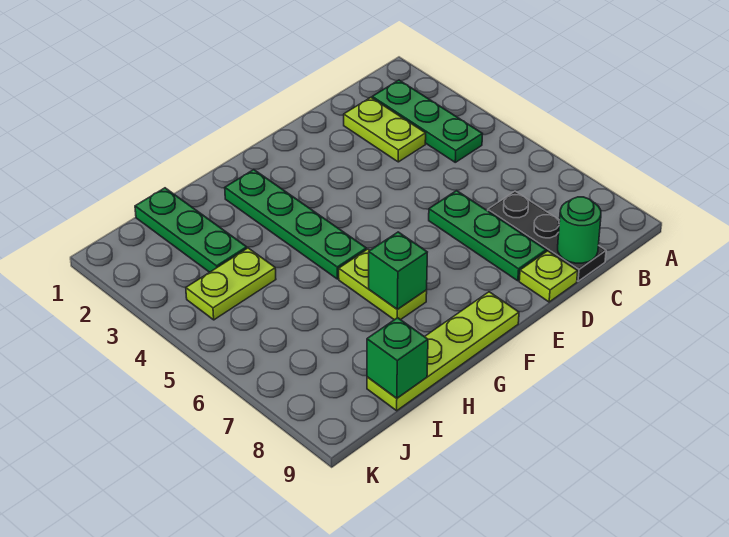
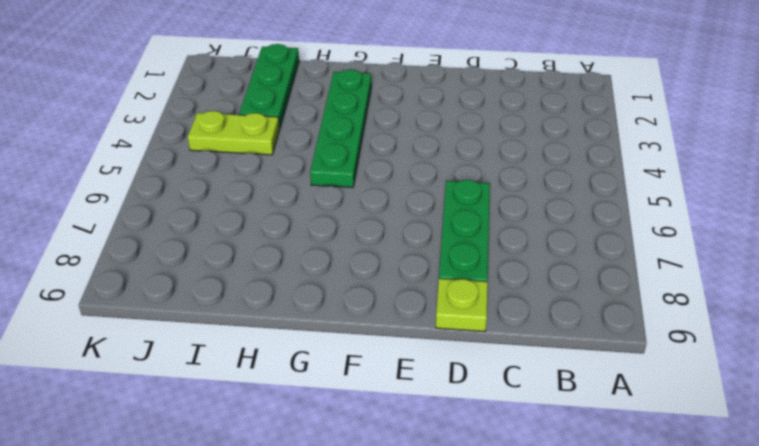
none -> green 1x3 plate [372,80,483,162]
none -> lime 1x2 plate [344,97,426,162]
none -> black 1x3 plate [488,191,606,281]

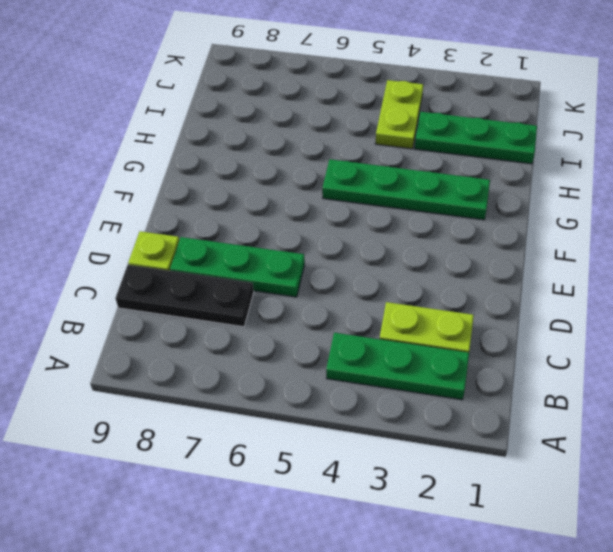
none -> lime 1x4 plate [367,292,519,411]
none -> lime 1x2 plate [339,249,427,320]
none -> green 1x1 round brick [558,197,601,263]

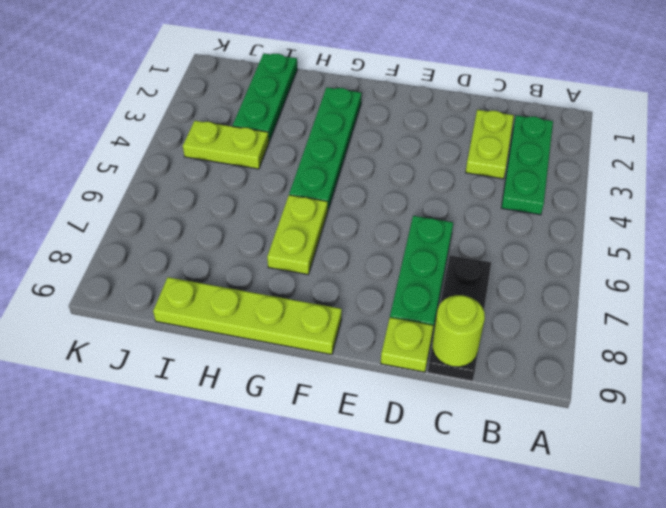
lime 1x1 round brick [433,295,485,367] -> green 1x1 round brick [558,197,601,263]
none -> green 1x1 brick [369,232,427,309]
none -> green 1x1 brick [367,318,428,398]

